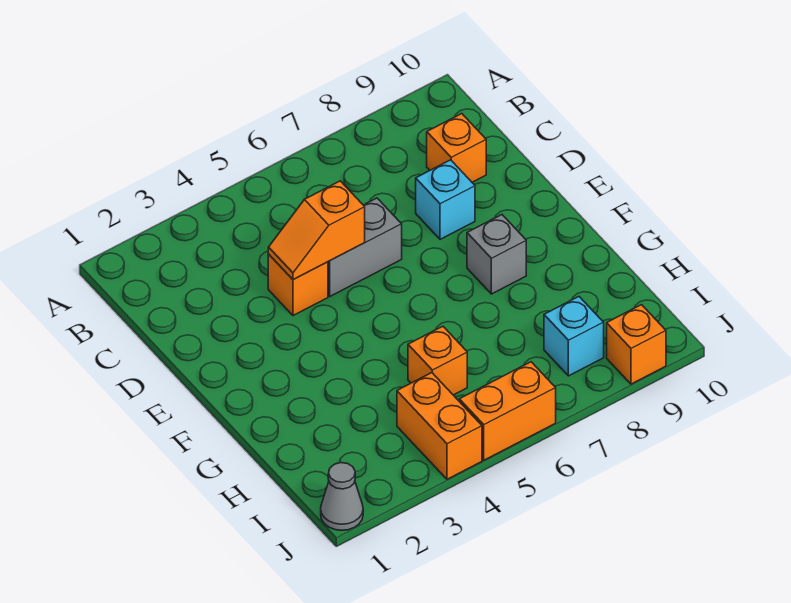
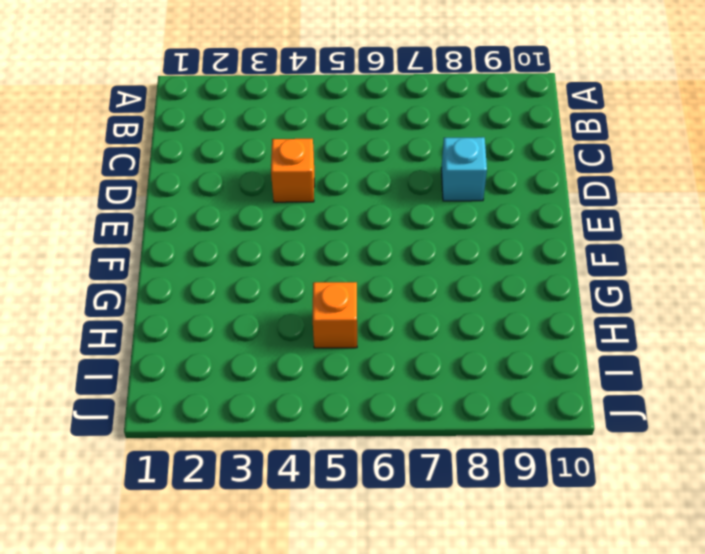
none -> orange 1x1 brick [427,114,486,182]
none -> grey 1x2 brick [328,198,402,296]
none -> grey 1x1 brick [467,215,526,294]

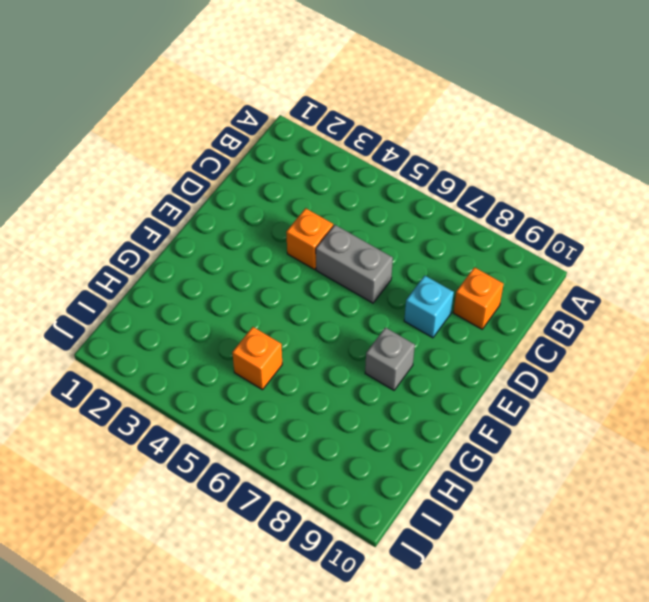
none -> orange 1x2 brick [397,373,482,479]
none -> cyan 1x1 brick [544,297,604,376]
none -> grey 1x1 cone [321,463,363,530]

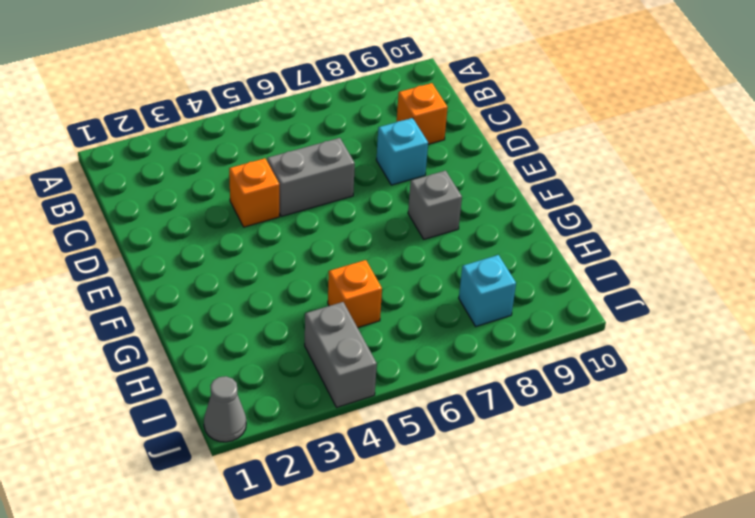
grey 1x2 brick [305,302,377,407] -> orange 1x2 brick [397,373,482,479]
none -> orange 1x2 brick [459,362,556,460]
none -> orange 1x1 brick [607,305,666,384]
none -> orange 1x2 slope [268,181,365,280]

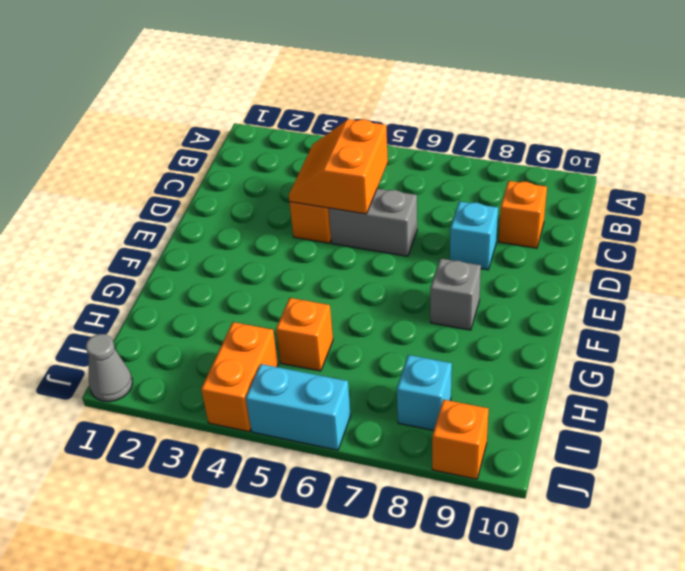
orange 2x2 slope [289,119,388,214] -> orange 1x2 slope [268,181,365,280]
cyan 1x2 brick [246,364,351,450] -> orange 1x2 brick [459,362,556,460]

